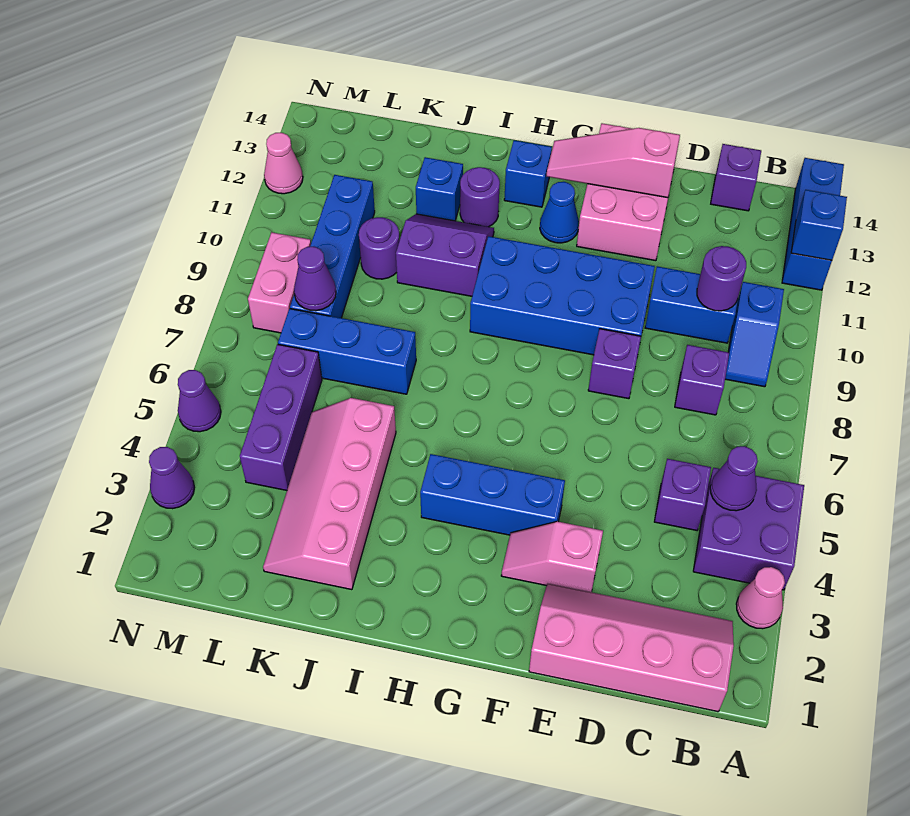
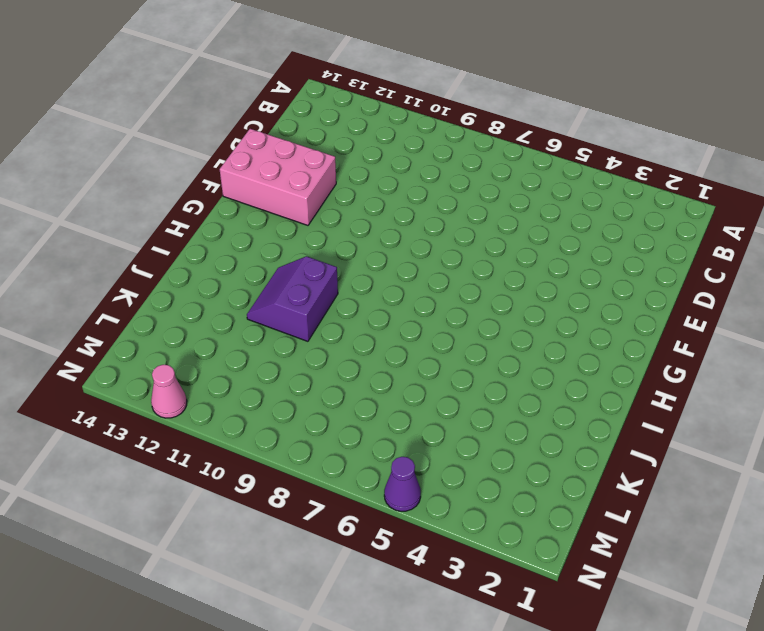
none -> pink 1x1 cone [736,567,785,629]
none -> purple 2x2 brick [693,468,804,590]
none -> blue 1x3 brick [782,158,844,290]
none -> pink 2x4 slope [529,584,734,712]

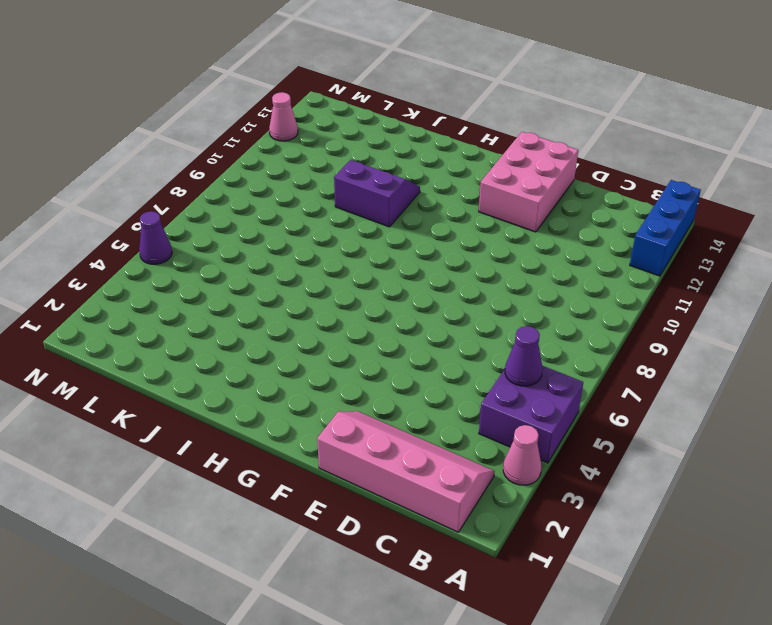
none -> blue 1x2 slope [725,282,784,387]
none -> purple 1x1 brick [654,459,711,530]
none -> purple 1x1 brick [675,345,729,415]
none -> blue 1x2 brick [645,266,738,343]

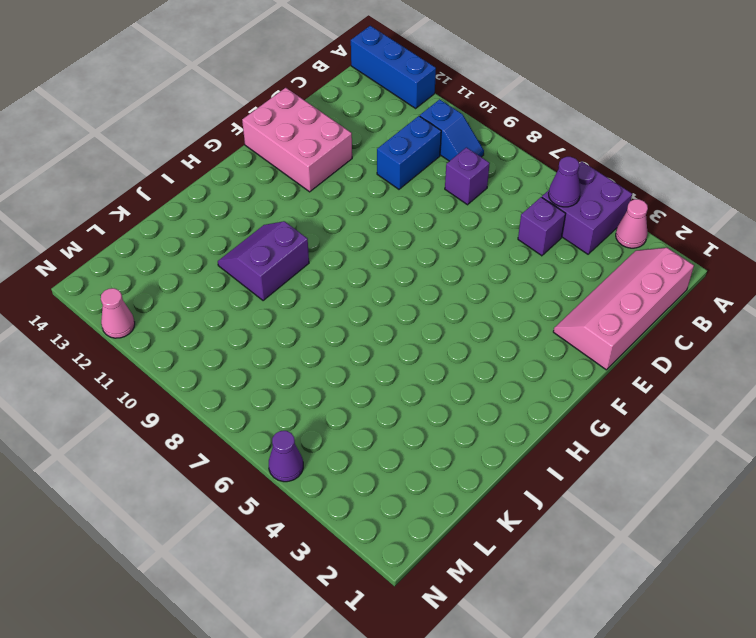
none -> purple 1x1 brick [711,144,761,211]
none -> pink 1x2 slope [501,522,603,592]
none -> purple 1x1 brick [588,329,641,399]
none -> blue 2x4 brick [470,236,655,355]

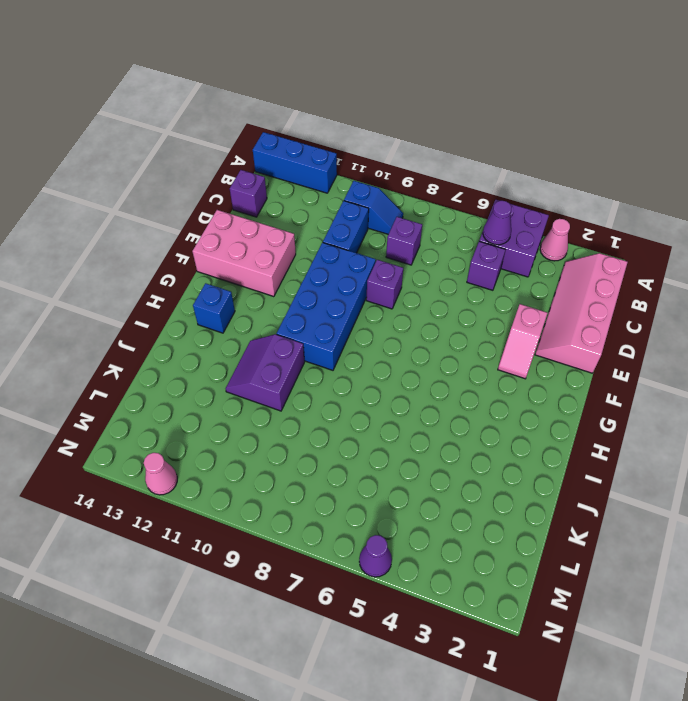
none -> blue 1x3 brick [420,454,565,535]
none -> blue 1x1 cone [540,182,579,243]
none -> purple 1x1 round brick [460,167,500,227]
none -> pink 2x4 slope [263,398,396,590]

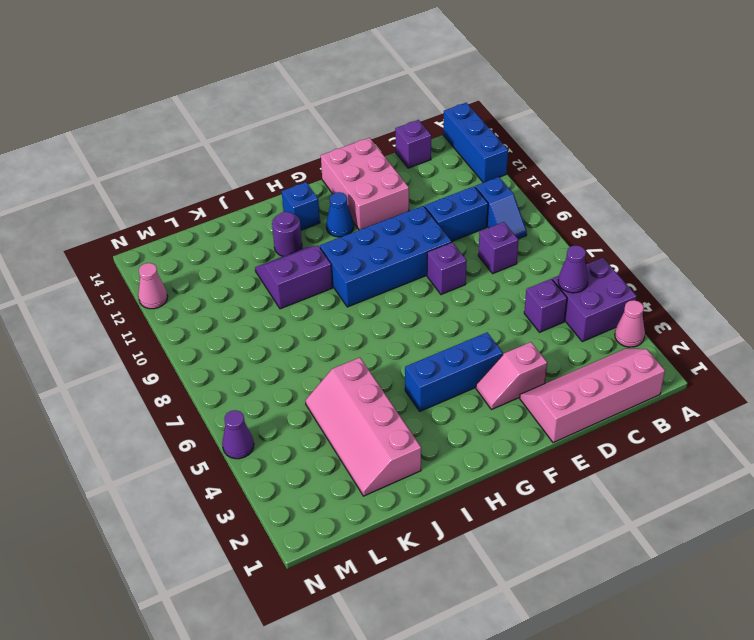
none -> blue 1x3 brick [278,309,416,394]
none -> blue 1x1 brick [416,157,463,221]
none -> purple 1x1 round brick [359,217,400,279]
none -> purple 1x3 brick [240,344,322,490]

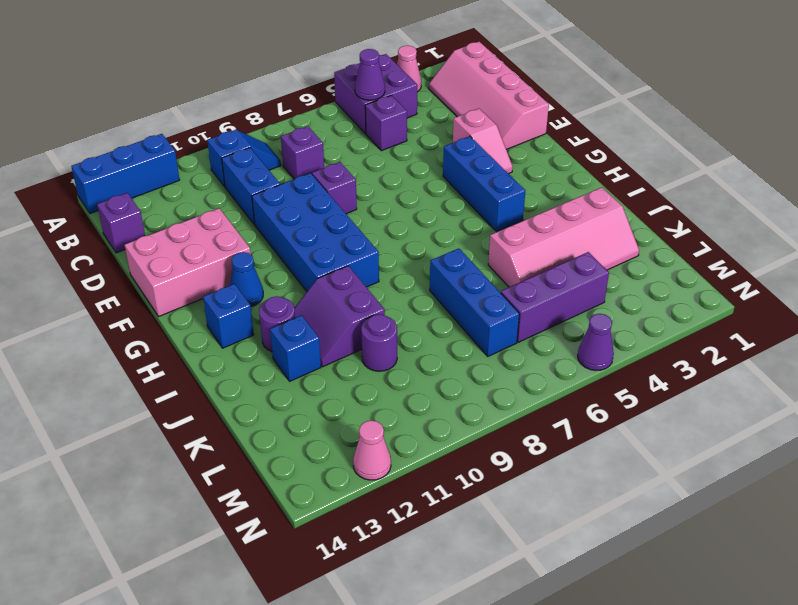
none -> blue 1x4 brick [290,175,375,318]
none -> pink 1x2 brick [248,232,311,333]
none -> purple 1x1 cone [149,447,195,509]
none -> blue 1x1 brick [791,190,847,260]

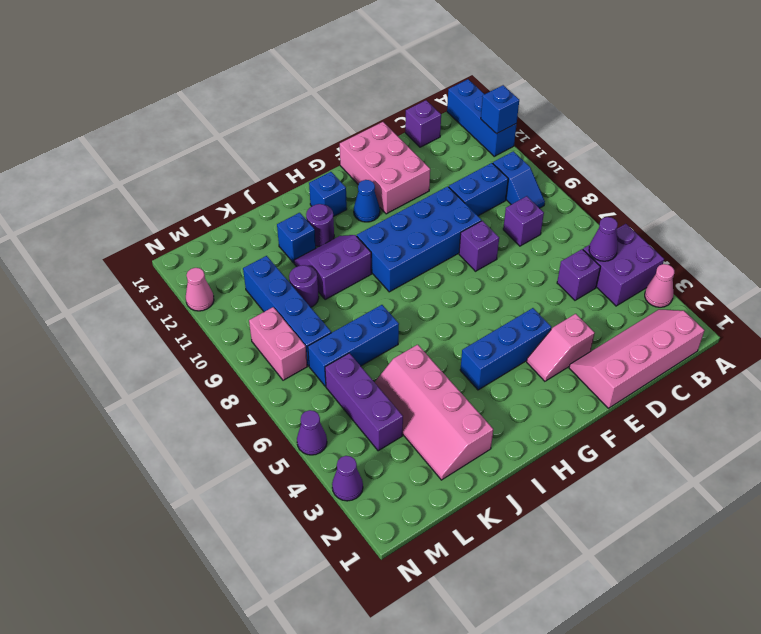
none -> purple 1x1 round brick [697,246,746,311]
none -> pink 1x3 slope [547,128,680,198]
none -> purple 1x1 cone [294,247,336,311]

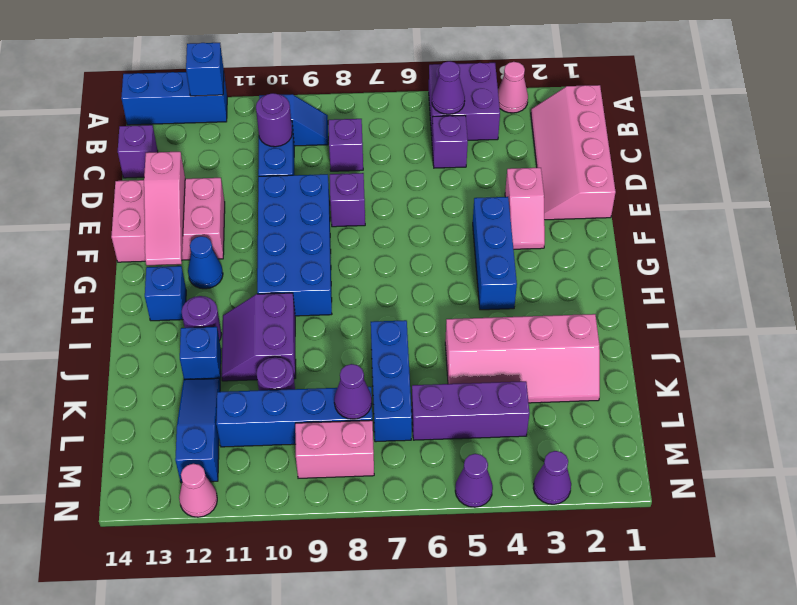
blue 1x3 slope [175,378,220,483] -> none

